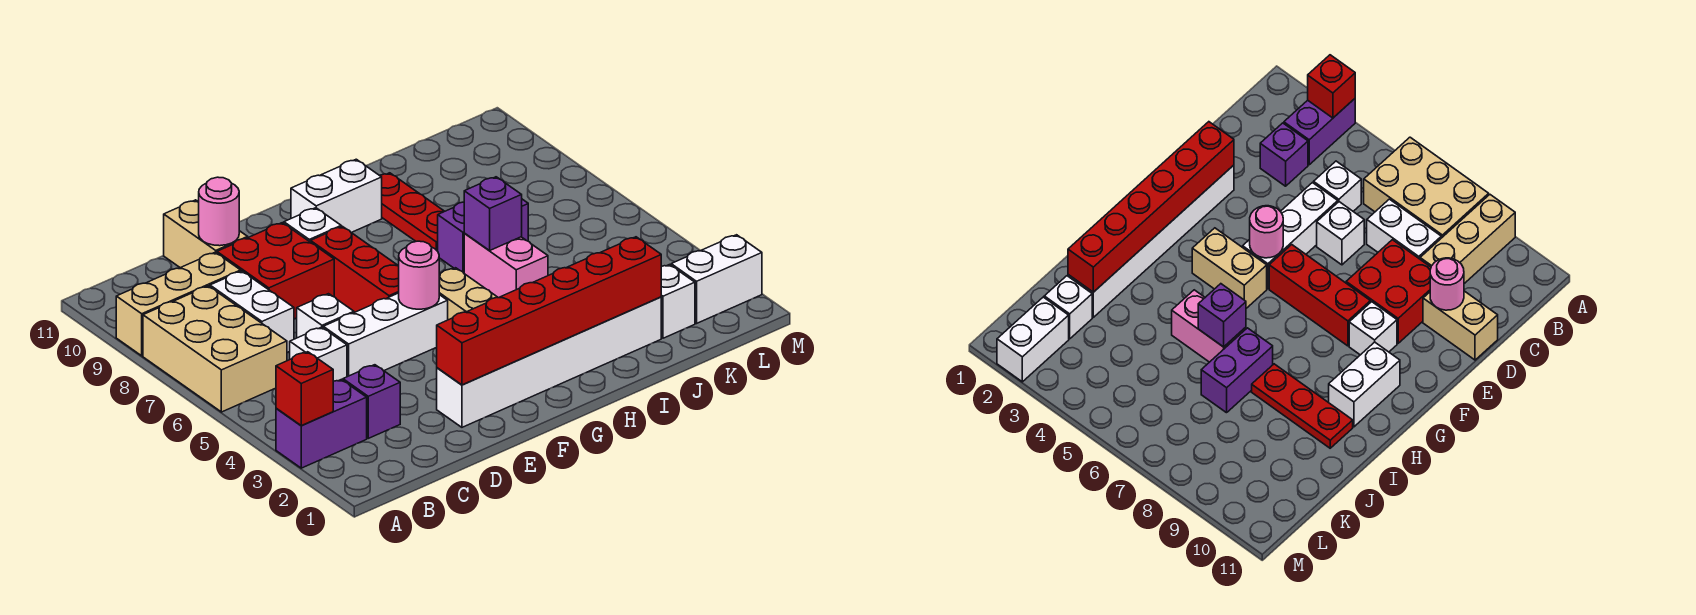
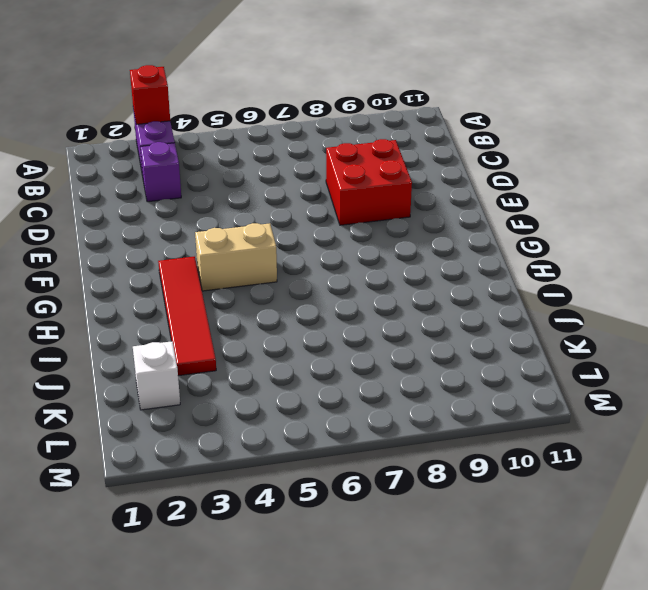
red 1x4 tile [158,256,216,376] -> none
none -> tan 2x3 brick [143,286,287,412]
none -> tan 1x3 brick [116,252,241,356]
none -> white 1x1 brick [290,327,347,381]

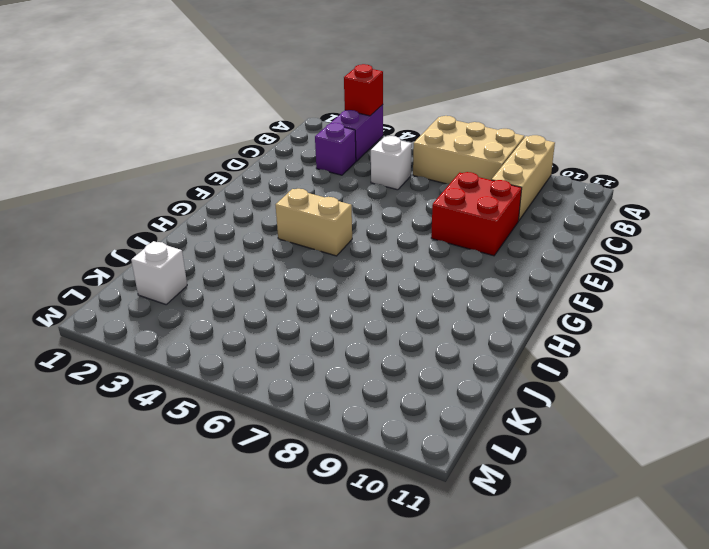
none -> white 1x2 brick [210,271,294,352]
none -> white 1x3 brick [323,293,448,377]
none -> white 1x1 brick [297,294,354,338]

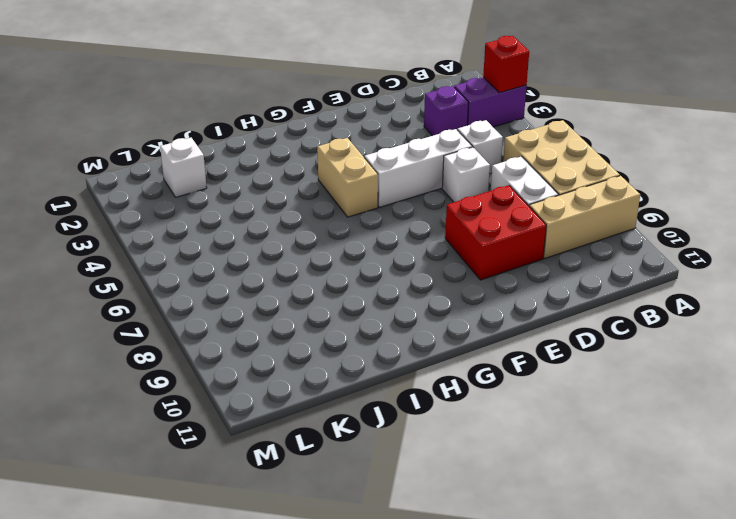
none -> tan 1x2 brick [164,200,248,268]
none -> white 1x6 brick [437,297,661,427]
none -> red 1x3 brick [311,226,399,313]

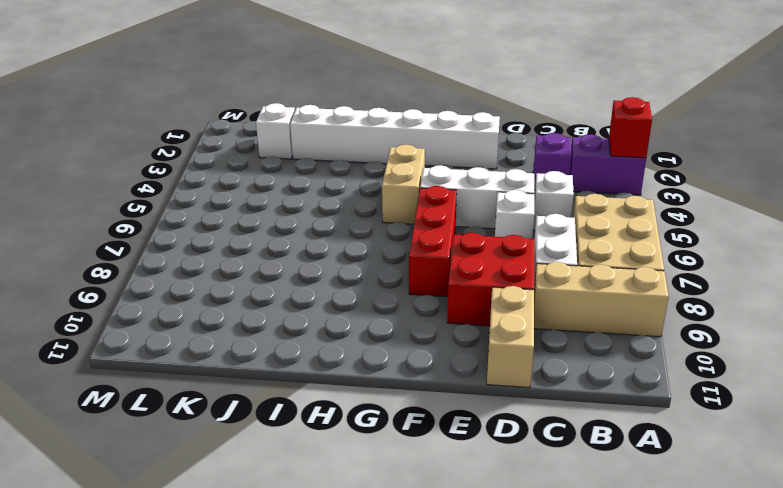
none -> white 1x1 brick [284,208,341,242]
none -> white 1x2 brick [291,159,382,233]
none -> pink 1x2 brick [464,234,548,298]

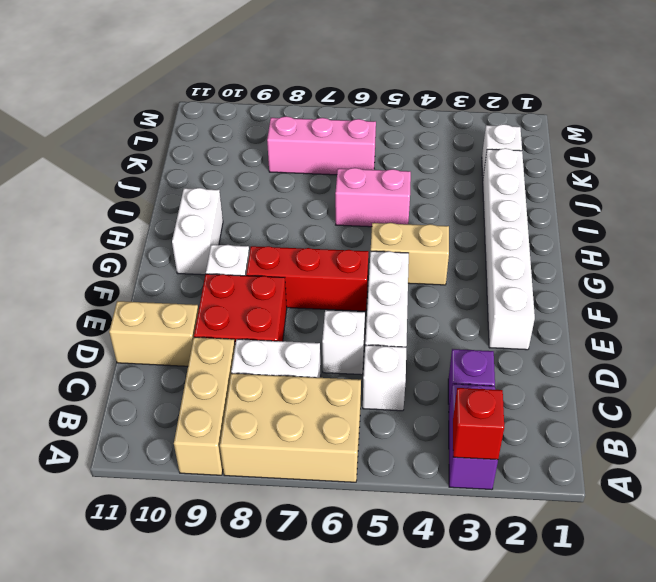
pink 1x3 brick [267,116,376,175] -> none
none -> purple 1x2 brick [438,199,528,273]
none -> red 1x3 plate [380,173,444,251]
none -> white 1x2 brick [671,235,762,323]

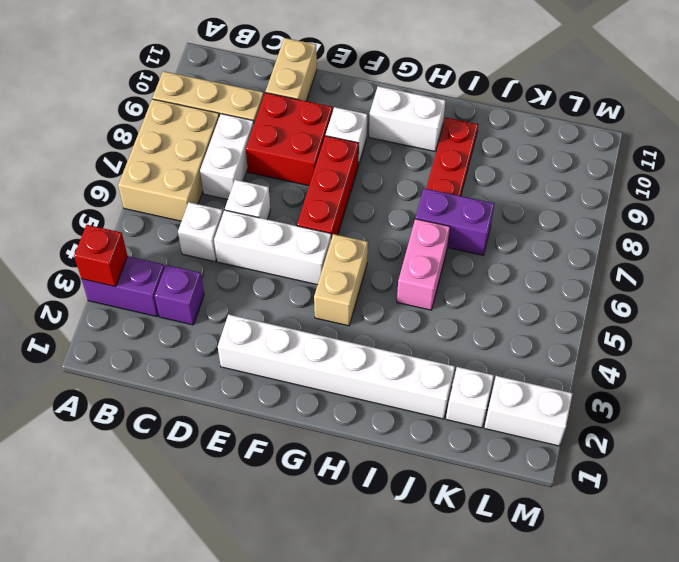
none -> pink 1x1 round brick [199,177,239,246]
none -> red 1x6 brick [437,237,661,385]
none -> pink 1x1 round brick [399,241,439,309]

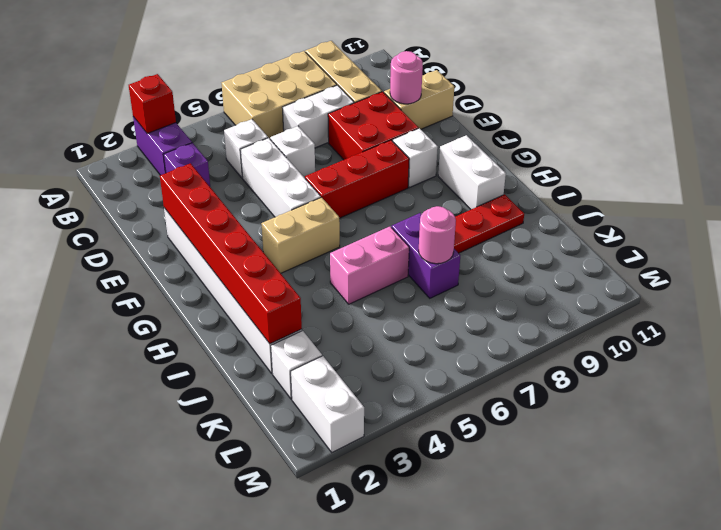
pink 1x1 round brick [419,206,456,264] -> pink 1x1 round brick moved to [399,241,439,309]
none -> purple 1x1 brick [464,177,522,250]

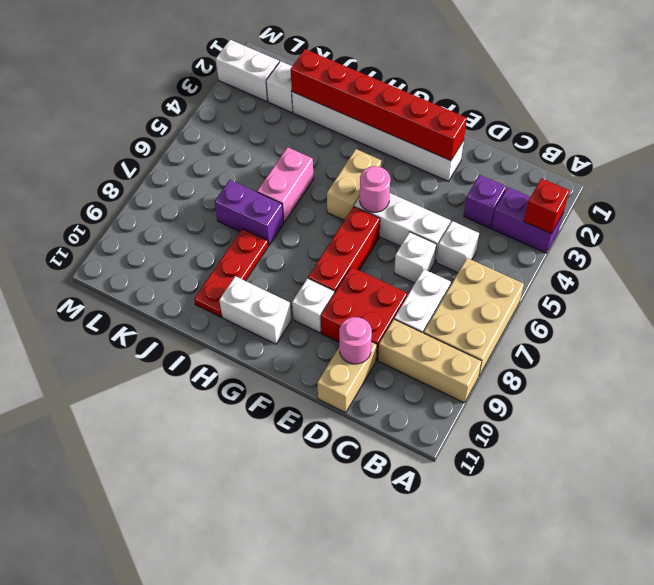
none -> purple 1x1 brick [464,177,522,250]

